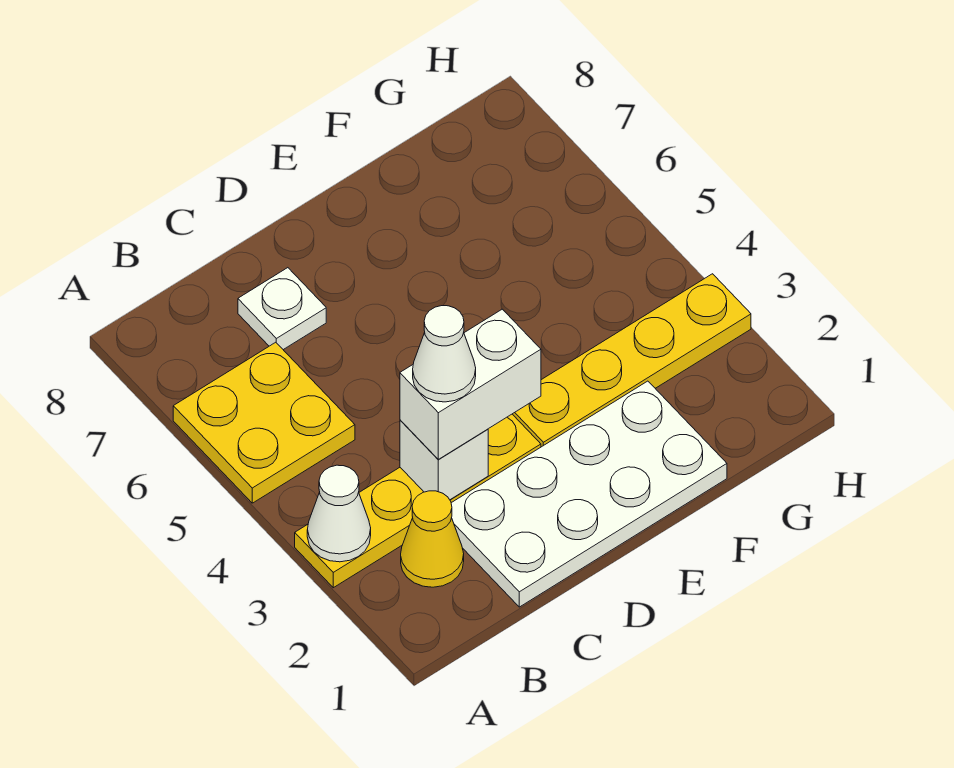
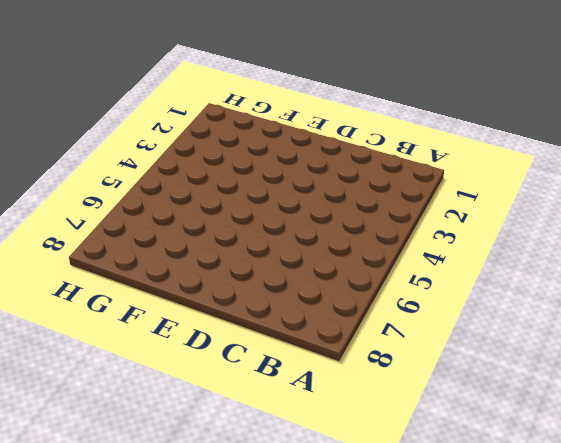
none -> yellow 1x4 plate [295,414,541,588]
none -> yellow 2x2 plate [173,342,355,503]

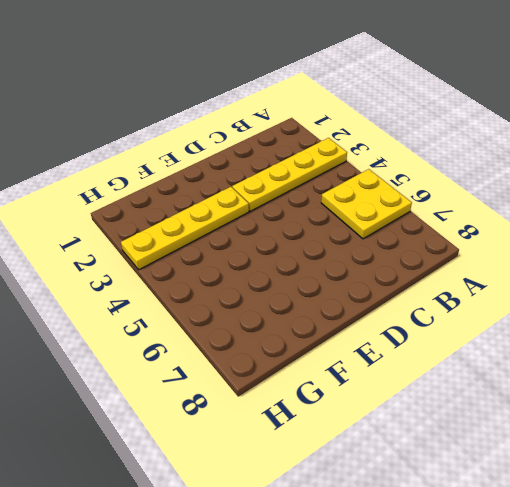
none -> yellow 1x1 cone [401,491,464,587]
none -> white 2x4 plate [451,381,727,607]

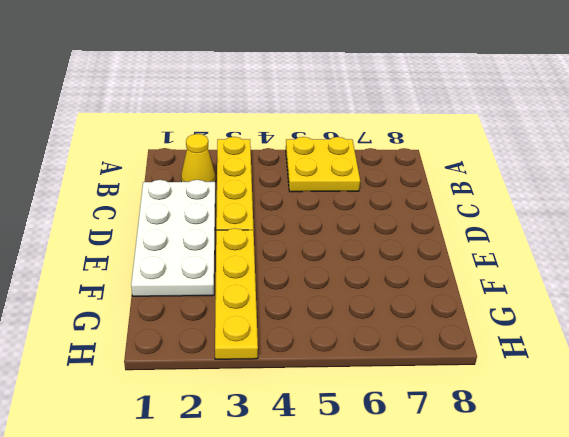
none -> white 1x1 plate [238,268,326,350]
none -> white 1x1 cone [307,465,371,562]

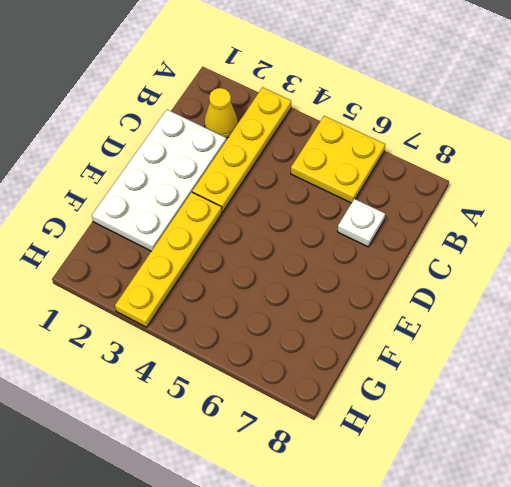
none -> white 1x1 cone [307,465,371,562]
none -> white 1x1 brick [400,420,488,500]

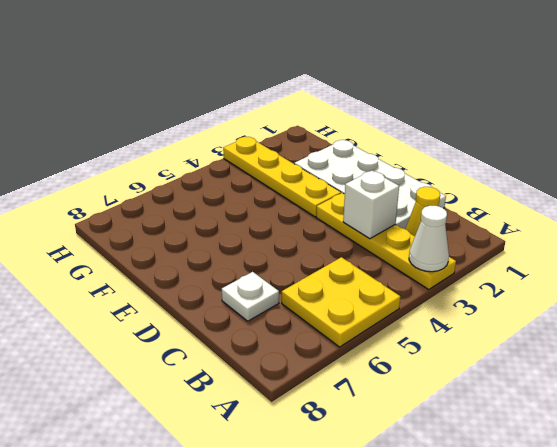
none -> white 1x2 brick [400,309,541,459]
none -> white 1x1 cone [413,306,476,402]

